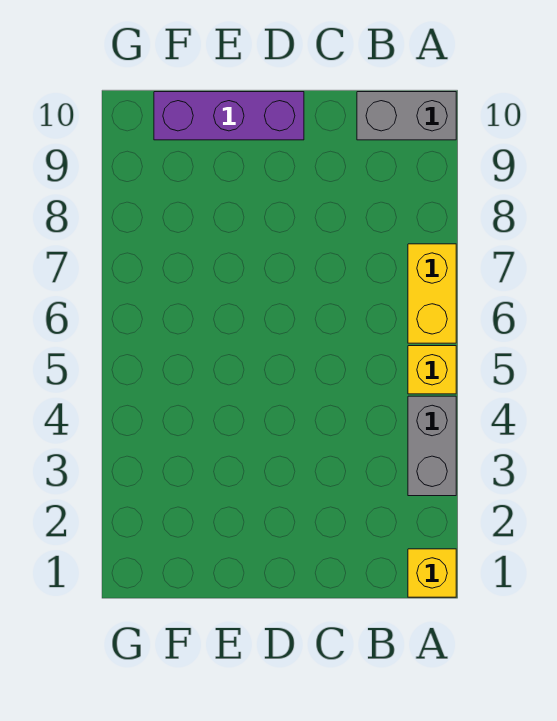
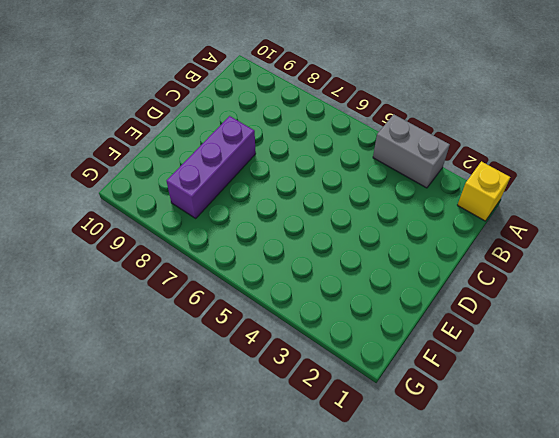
purple 1x3 brick [166,116,256,218] -> purple 1x3 brick moved to [154,92,304,140]
none -> yellow 1x1 brick [408,346,456,394]
none -> yellow 1x2 brick [408,244,456,343]

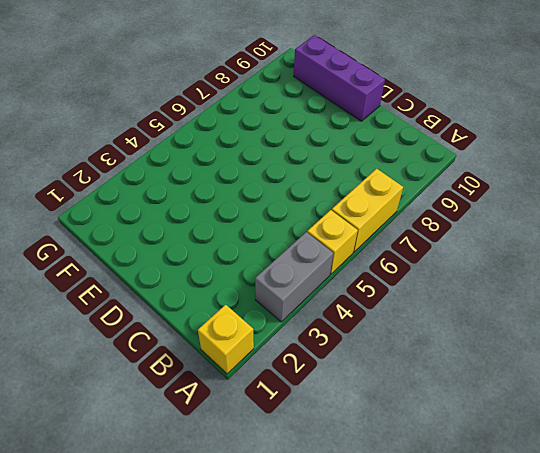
none -> grey 1x2 brick [357,92,456,140]

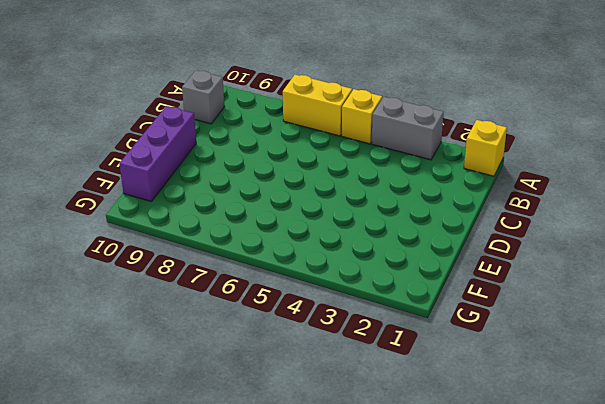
grey 1x1 brick [182,70,225,124] -> grey 1x2 brick [357,92,456,140]

